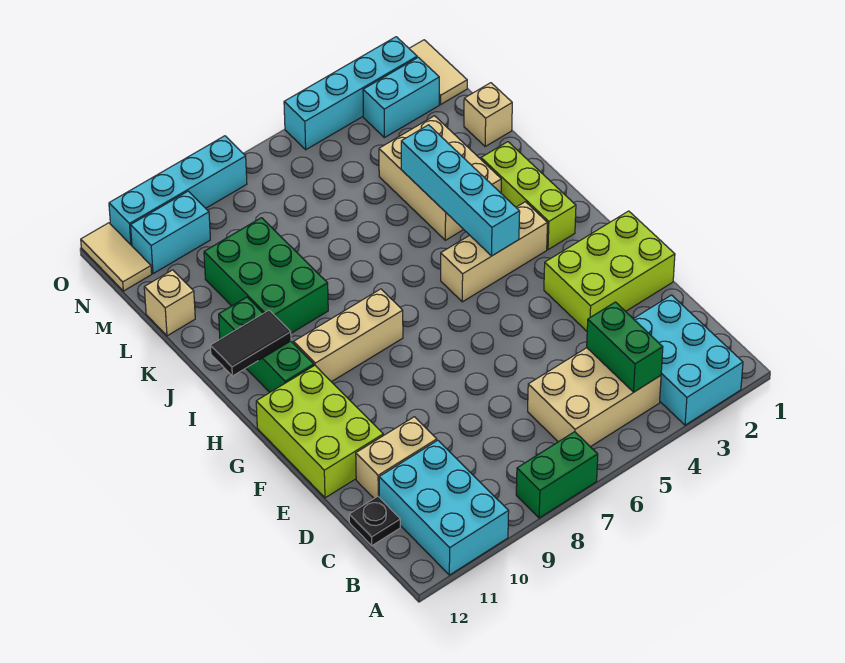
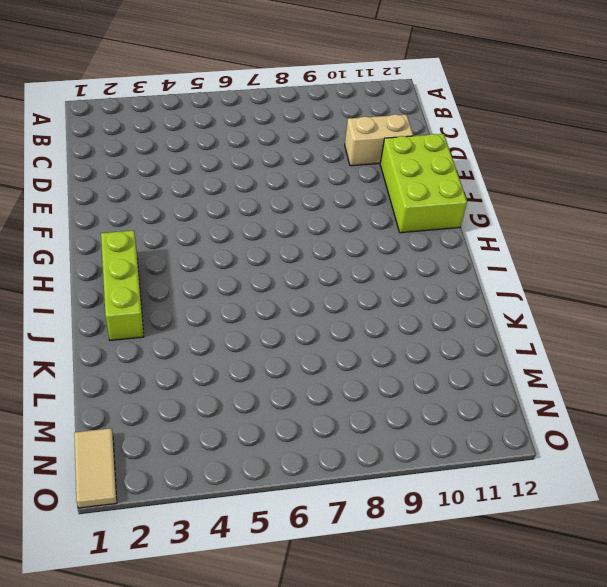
none -> cyan 2x3 brick [634,295,743,425]
none -> green 1x2 brick [516,432,598,518]
none -> cyan 2x3 brick [379,440,509,575]

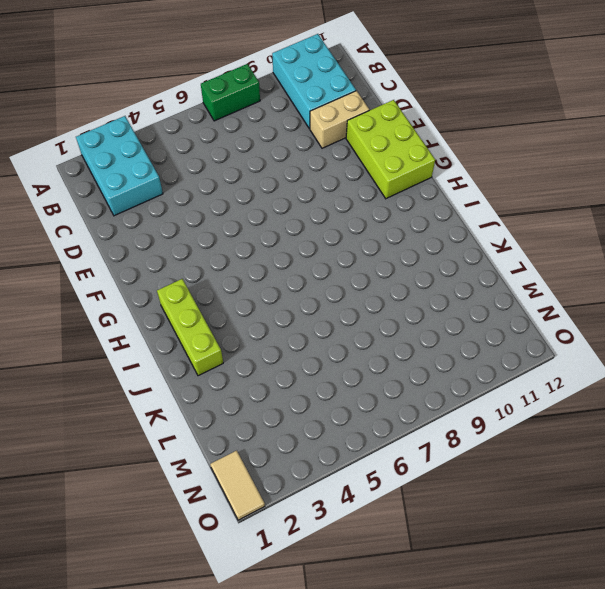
none -> tan 2x3 brick [528,348,661,447]
none -> black 1x1 plate [349,496,400,546]
none -> lime 2x3 brick [544,211,675,331]

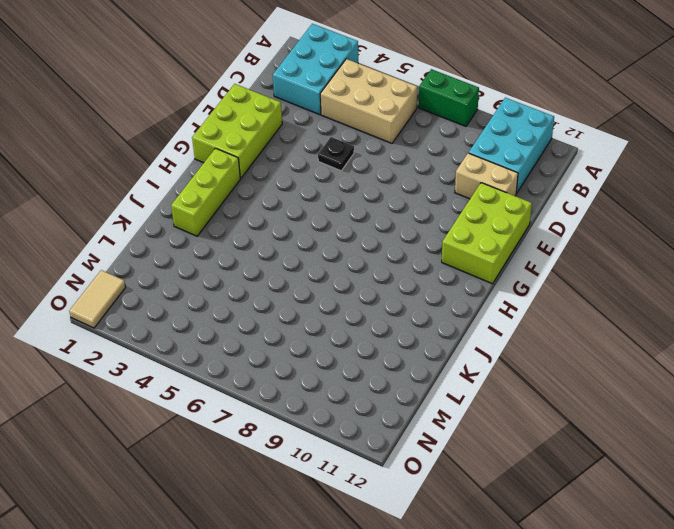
lime 2x3 brick [192,84,282,178] -> lime 2x3 brick turned to [544,211,675,331]
black 1x1 plate [318,137,354,171] -> black 1x1 plate moved to [349,496,400,546]
none -> tan 1x3 brick [441,202,547,302]
none -> tan 1x3 brick [294,289,403,382]
none -> green 1x3 brick [219,297,314,392]

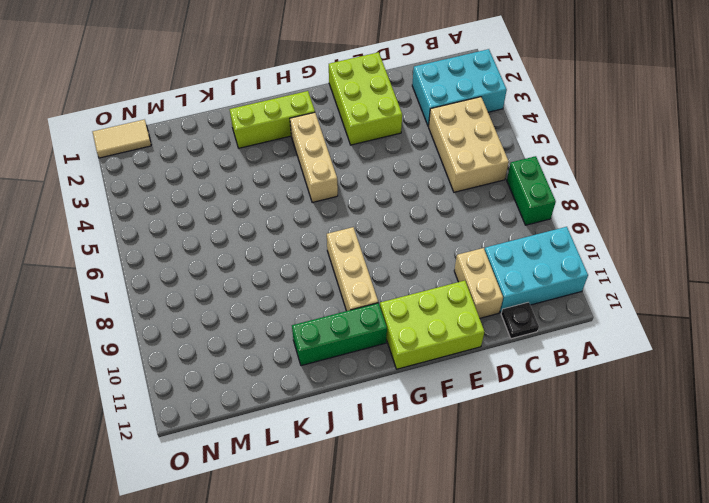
none -> tan 2x3 brick [379,116,501,240]
none -> green 2x3 brick [204,218,328,333]
none -> tan 1x1 brick [464,83,512,146]

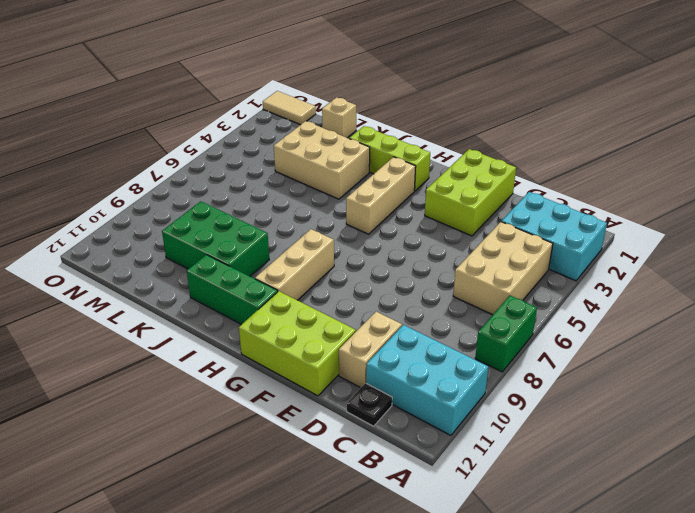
none -> tan 1x1 brick [144,270,195,336]
none -> cyan 1x2 brick [363,57,439,138]
none -> cyan 1x2 brick [131,191,210,274]

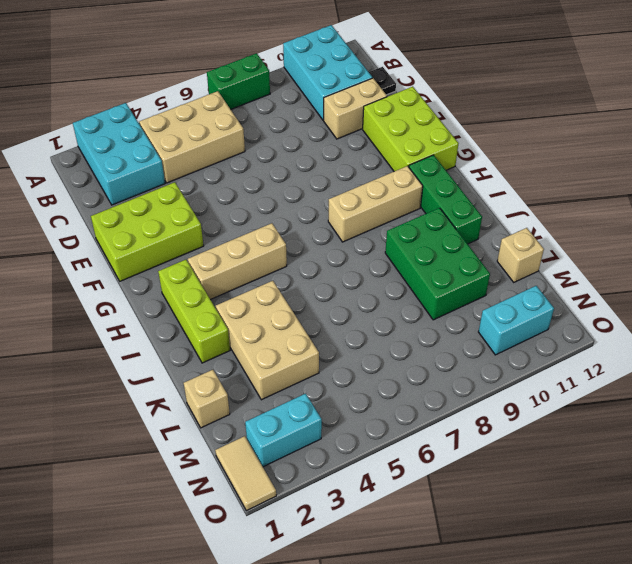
none -> tan 1x2 tile [81,223,152,291]
none -> cyan 1x4 brick [284,37,417,150]
none -> cyan 1x4 brick [109,136,247,246]

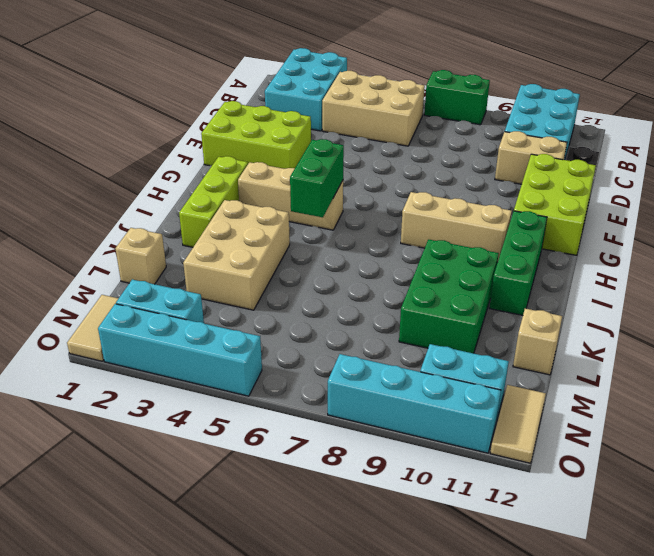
green 1x2 brick [290,139,344,217] -> green 1x2 brick moved to [587,302,663,392]
none -> cyan 1x4 brick [401,125,520,256]
none -> black 1x2 tile [210,310,291,376]

